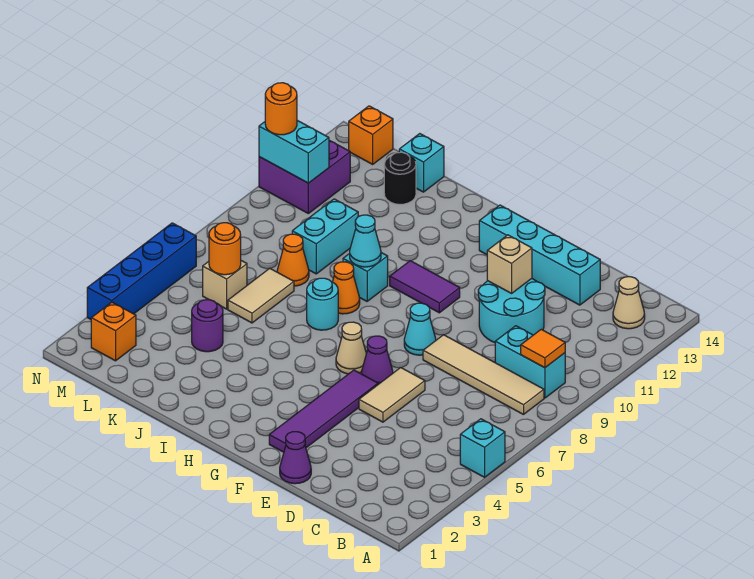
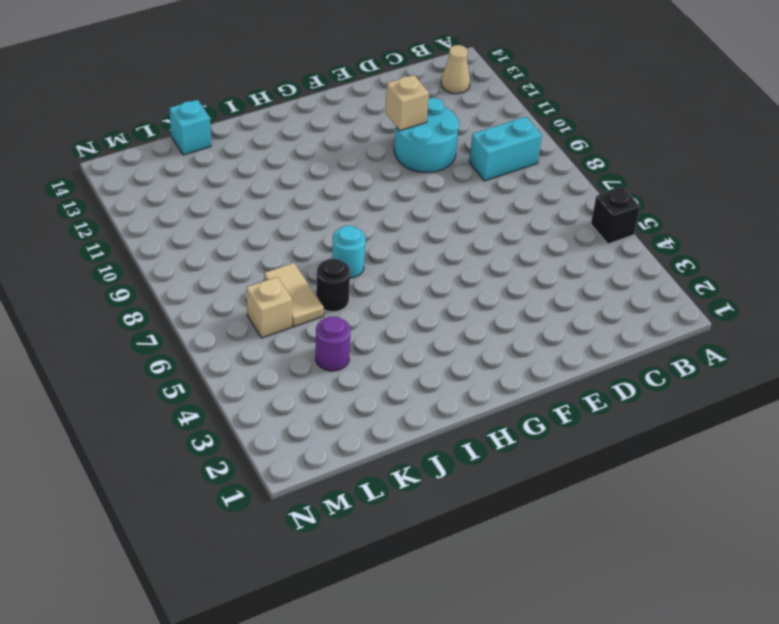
black 1x1 brick [591,187,640,244] -> cyan 1x1 brick [460,419,505,477]
black 1x1 round brick [316,258,350,312] -> black 1x1 round brick moved to [384,152,416,204]
none -> tan 1x4 tile [423,335,544,415]
none -> cyan 1x4 brick [479,205,600,305]
none -> purple 1x1 cone [280,432,311,484]
none -> tan 1x2 tile [359,368,425,422]

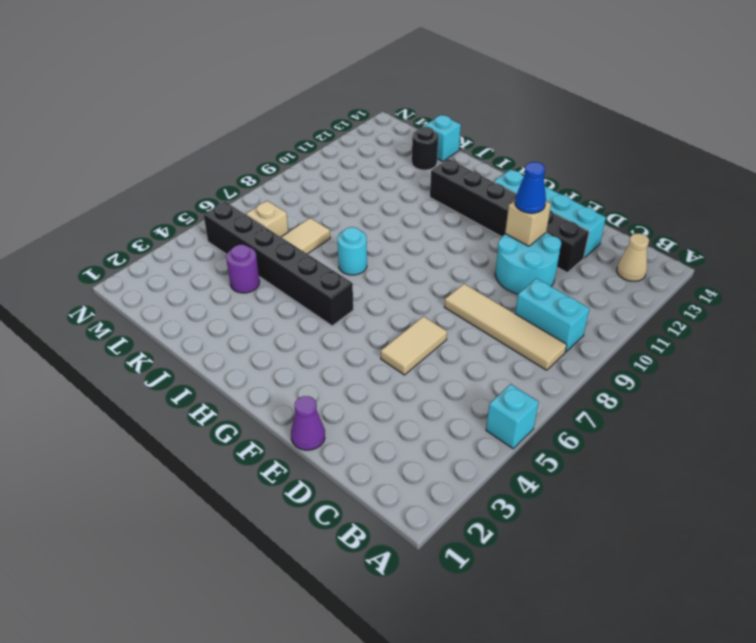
black 1x6 brick [430,159,589,272] -> none
blue 1x1 cone [515,162,546,213] -> none
black 1x6 brick [204,202,353,326] -> none
none -> purple 1x4 tile [269,370,378,452]
none -> purple 1x1 cone [361,336,393,384]
none -> cyan 1x1 cone [404,303,436,355]
none -> tan 1x1 cone [336,322,366,374]

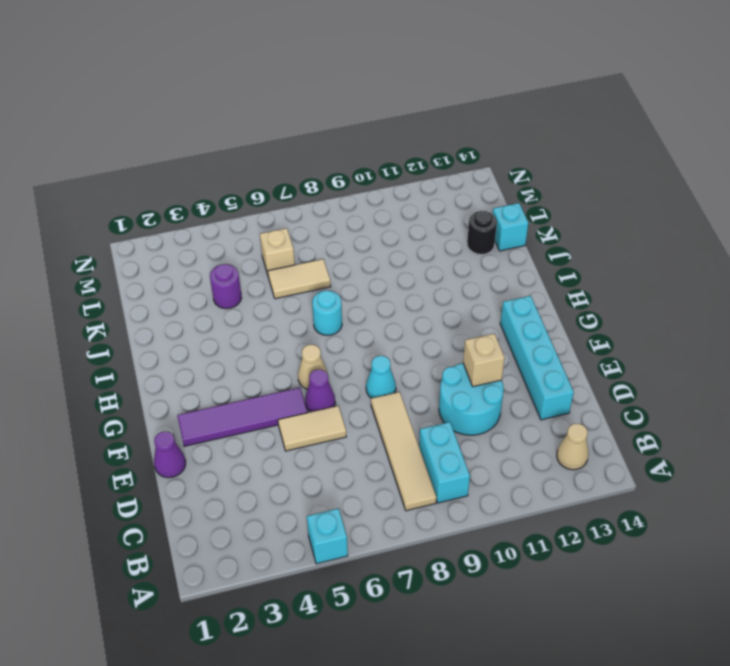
none -> purple 1x2 tile [390,261,460,313]
none -> orange 1x1 cone [333,262,360,314]
none -> cyan 1x1 brick [343,253,388,301]
none -> orange 1x1 cone [277,234,309,286]

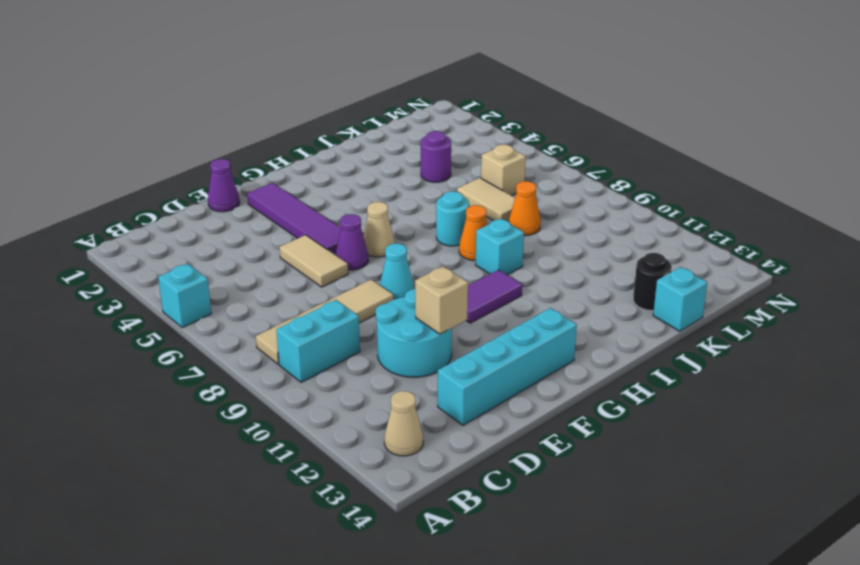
none -> cyan 1x2 brick [292,199,358,274]
none -> orange 1x1 brick [91,302,136,361]
none -> purple 2x2 brick [259,140,350,213]
none -> orange 1x1 brick [349,106,393,164]

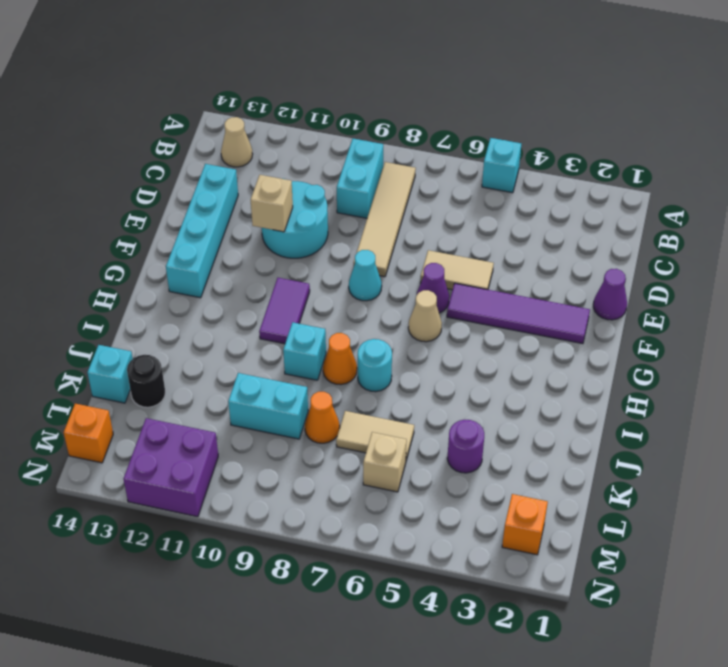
none -> blue 1x4 brick [87,223,196,319]
none -> orange 1x1 tile [521,329,565,368]
none -> cyan 1x1 cone [350,215,381,267]
none -> orange 1x1 round brick [209,223,241,275]

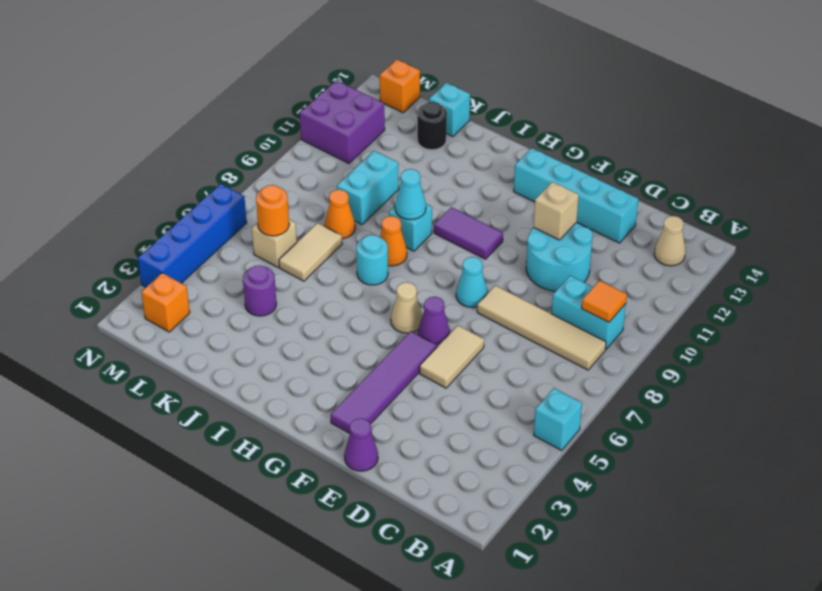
none -> cyan 1x2 brick [259,120,329,183]
none -> orange 1x1 round brick [265,83,297,135]

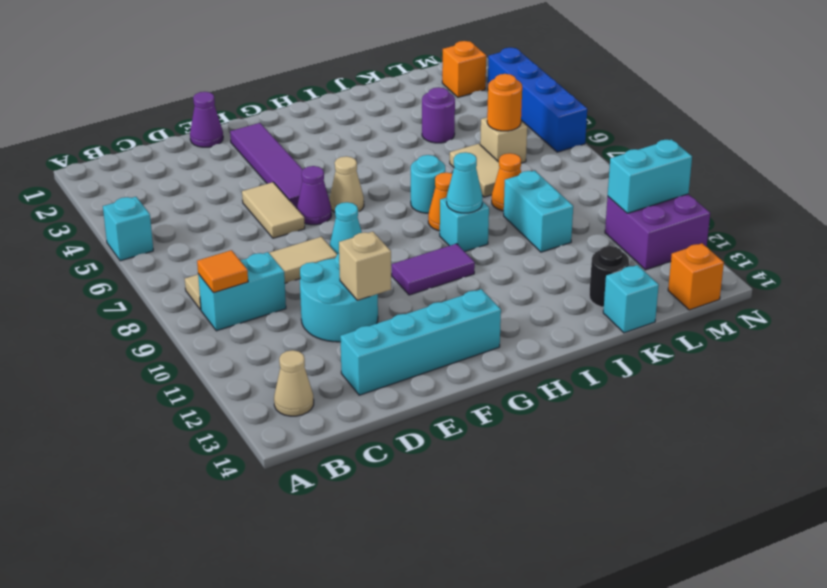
none -> orange 1x1 round brick [265,83,297,135]

